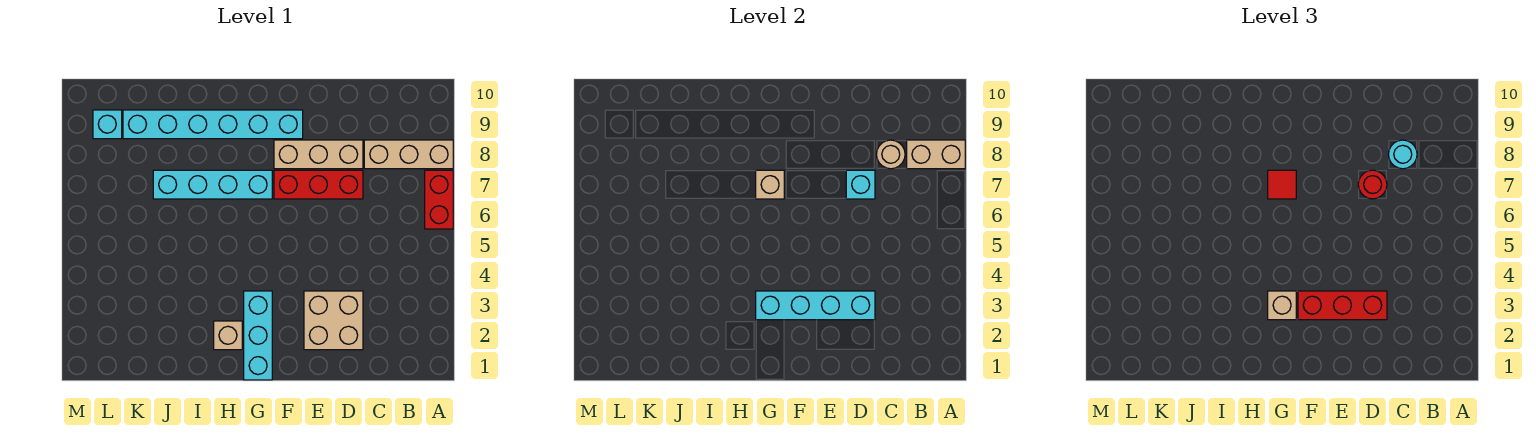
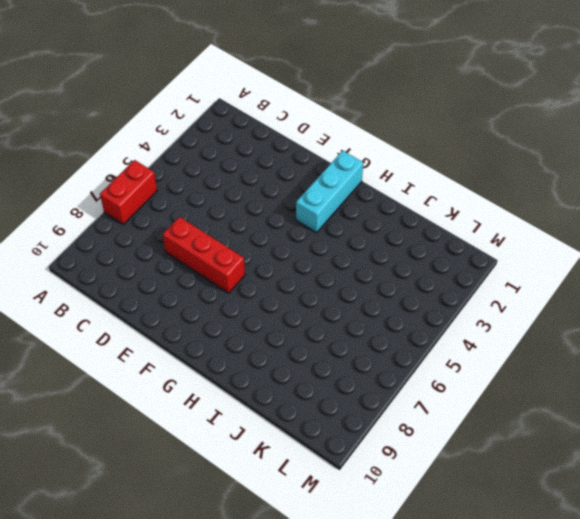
none -> tan 1x3 brick [364,140,453,169]
none -> tan 2x2 brick [304,291,363,350]
none -> tan 1x3 brick [274,140,363,169]

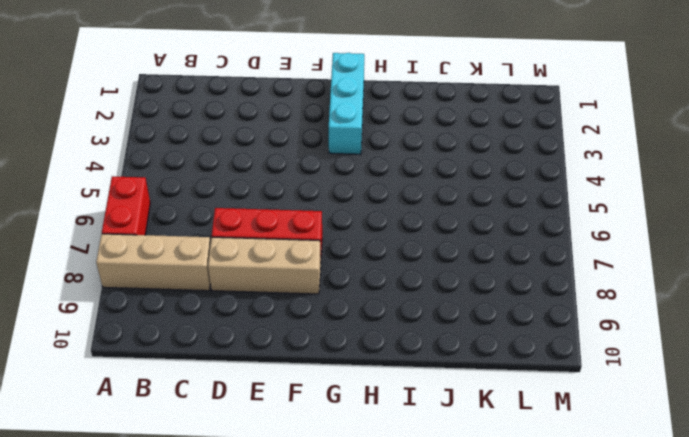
none -> tan 2x2 brick [304,291,363,350]
none -> cyan 1x6 brick [123,110,303,139]
none -> cyan 1x4 brick [153,170,272,199]

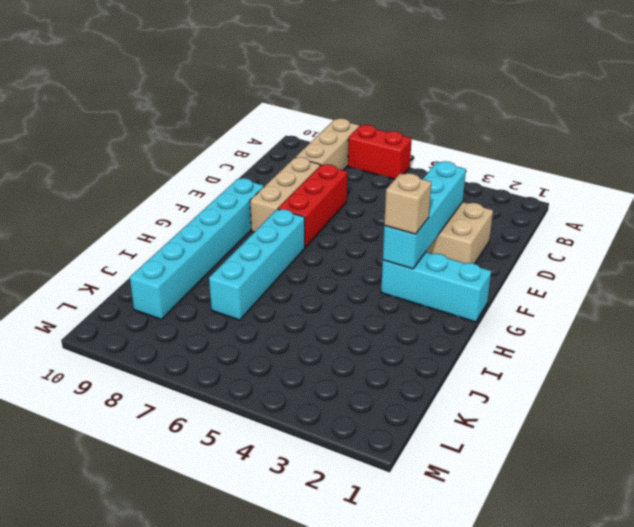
none -> tan 1x1 brick [214,321,242,350]
none -> cyan 1x1 brick [93,110,122,139]
none -> tan 1x2 brick [907,140,965,169]

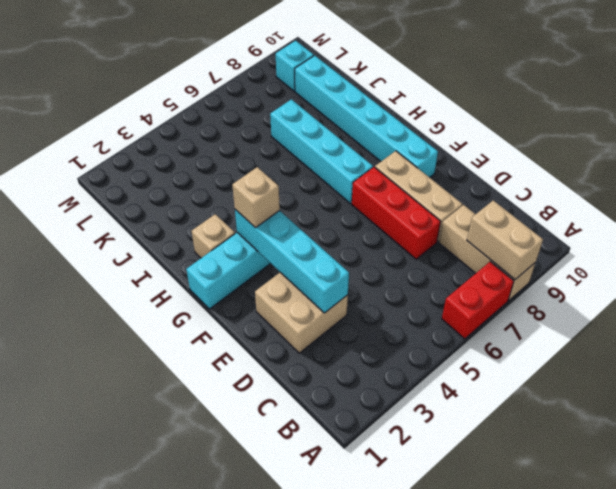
none -> tan 1x1 round brick [876,140,905,169]
none -> cyan 1x1 brick [846,170,875,199]
none -> tan 1x1 brick [756,170,784,199]

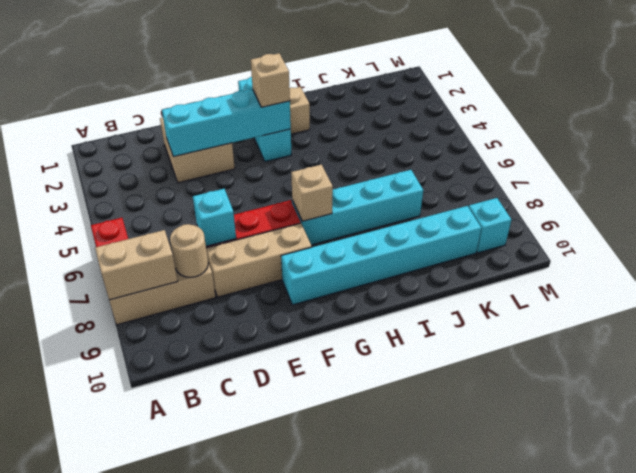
none -> cyan 1x1 round brick [1388,140,1417,169]
none -> red 1x3 brick [1298,291,1387,320]
none -> red 1x1 round brick [1358,170,1387,199]

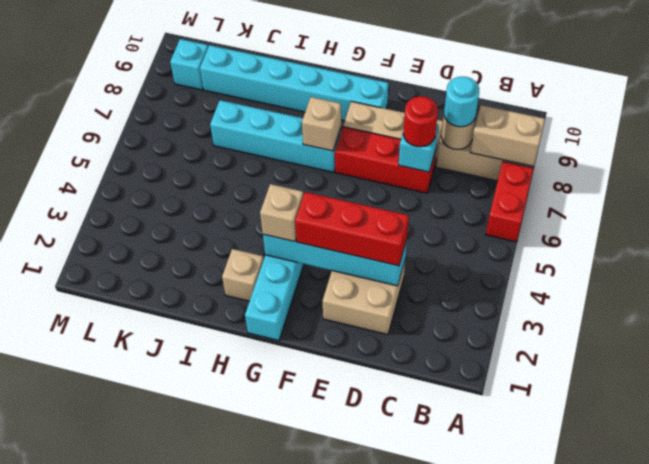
none -> red 1x1 tile [1268,170,1296,199]

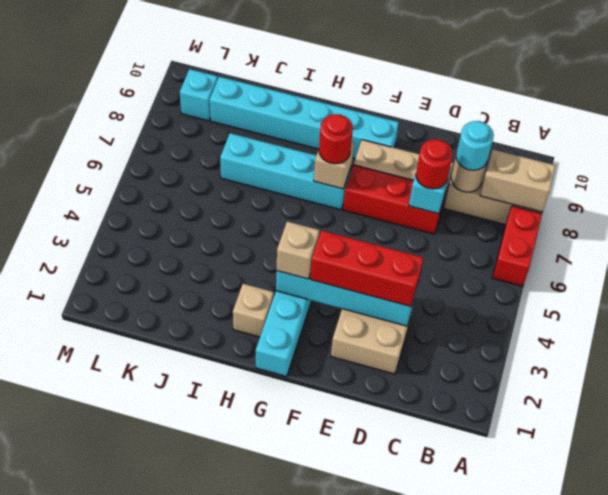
red 1x1 round brick [319,114,353,164] -> red 1x1 tile [1268,170,1296,199]

